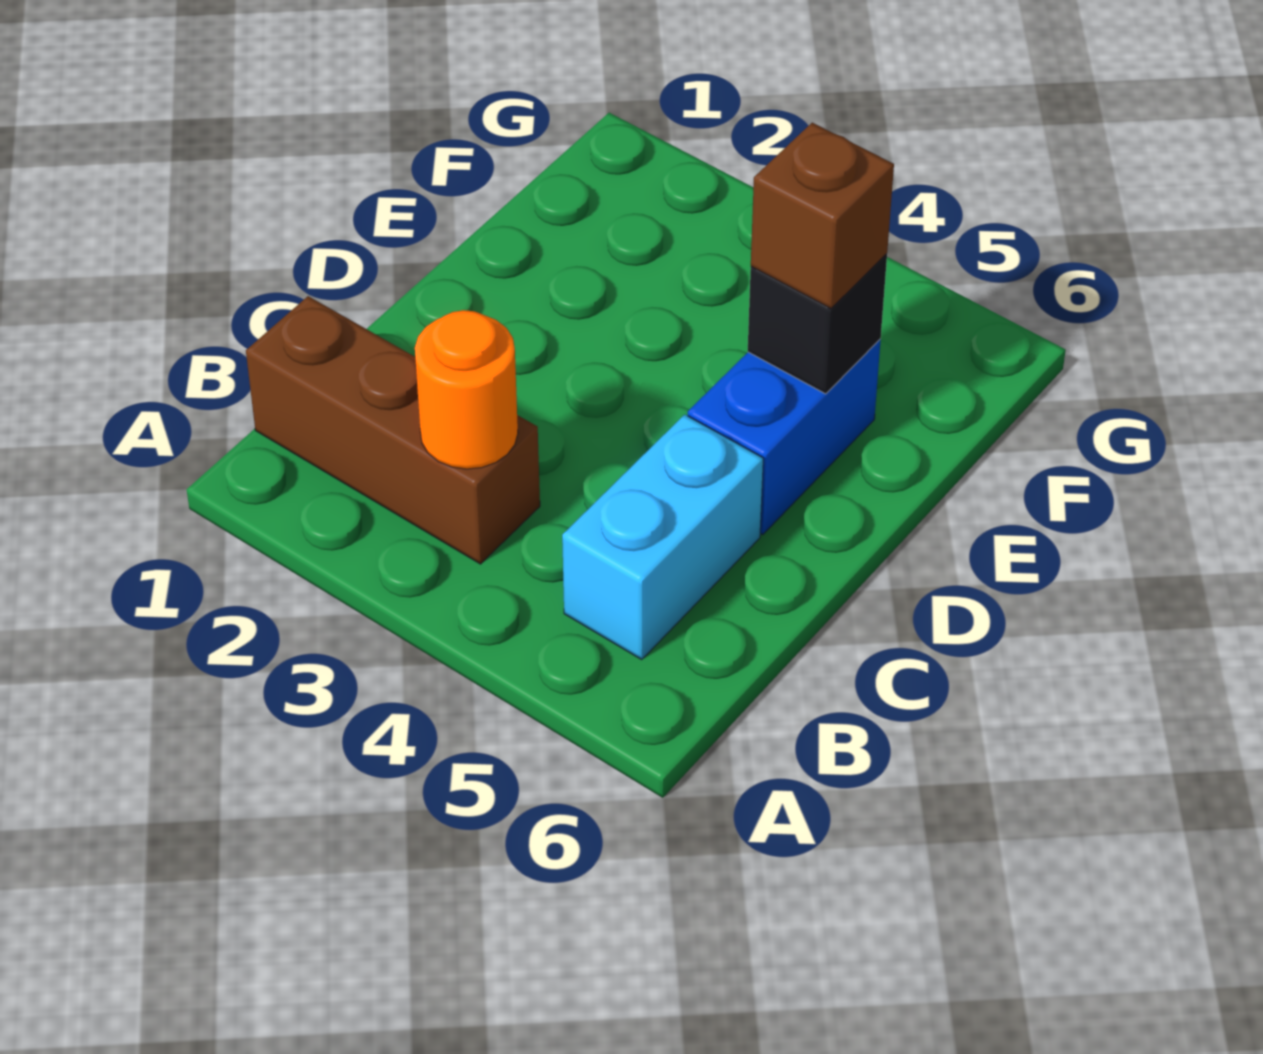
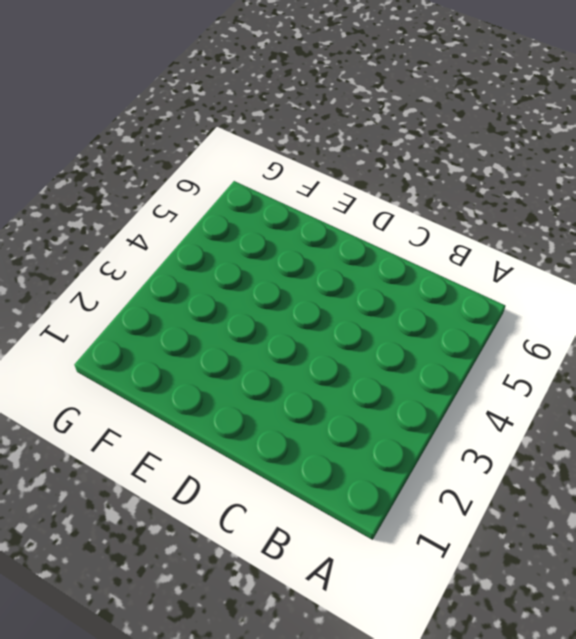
none -> brown 1x3 brick [246,296,540,564]
none -> cyan 1x2 brick [562,415,763,659]

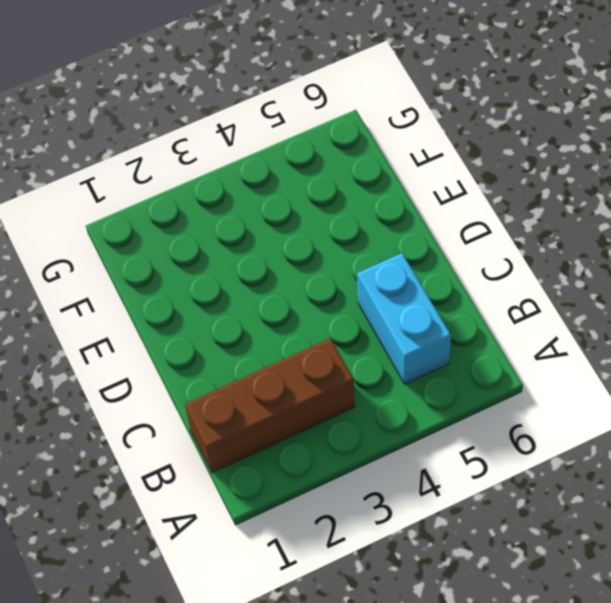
none -> blue 1x2 brick [688,340,881,535]
none -> orange 1x1 round brick [415,310,518,469]

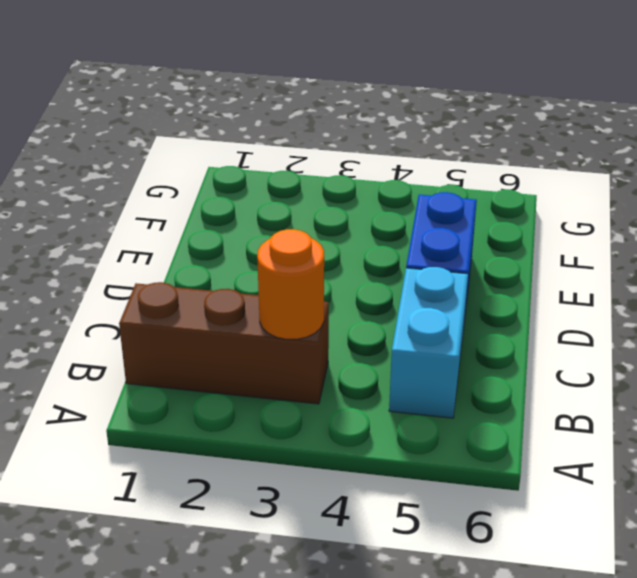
none -> black 1x1 brick [748,254,887,394]
none -> brown 1x1 brick [751,123,894,309]

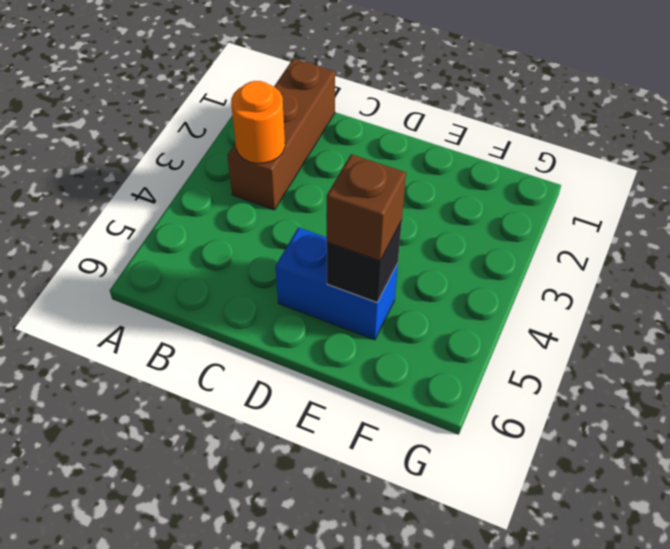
none -> cyan 1x2 brick [562,415,763,659]

